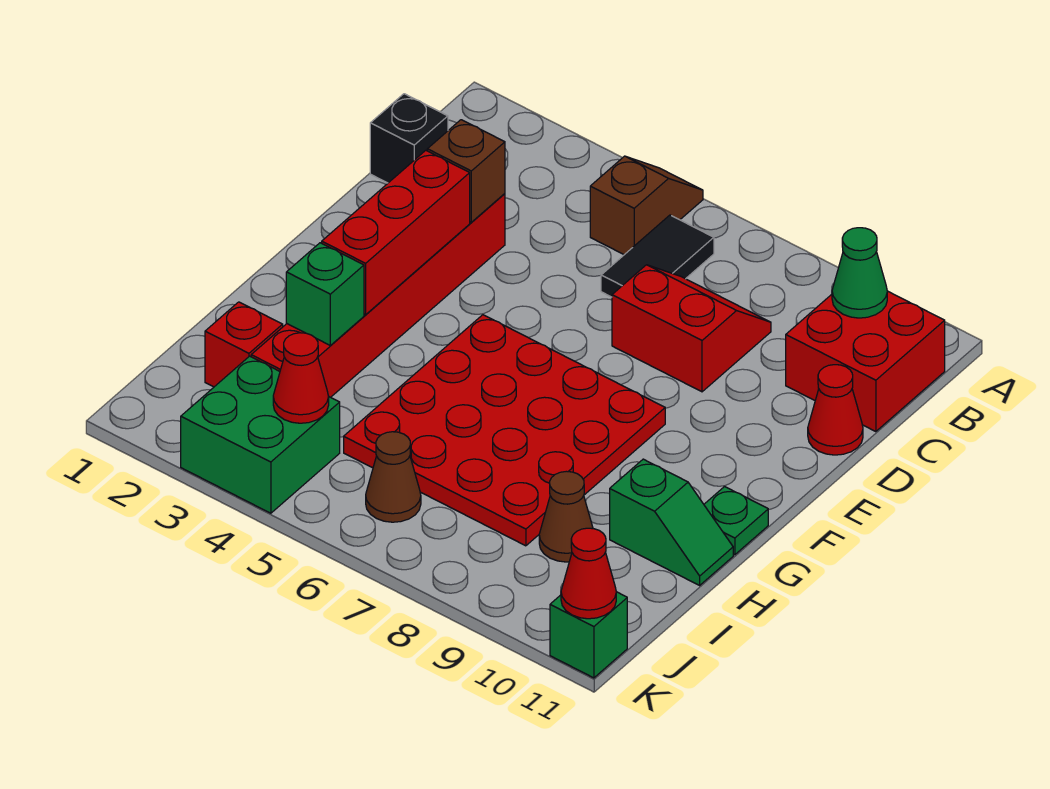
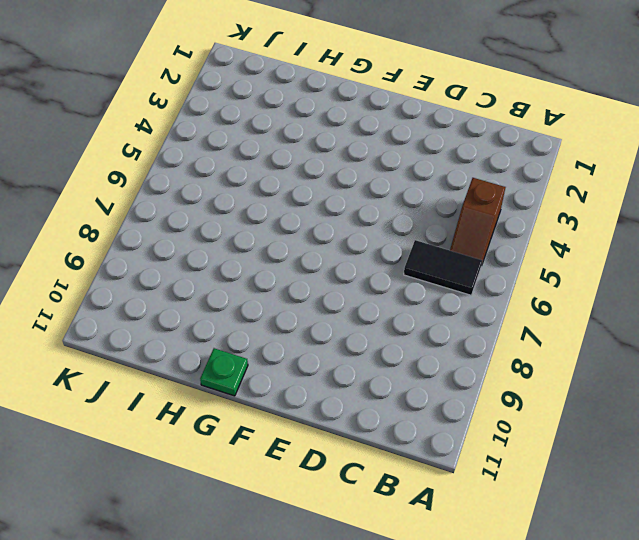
brown 1x2 slope [450,178,505,264] -> brown 1x2 slope turned to [590,156,703,255]
none -> red 2x2 brick [786,291,945,432]
none -> black 1x1 brick [370,94,448,183]
none -> red 2x2 slope [612,265,771,392]

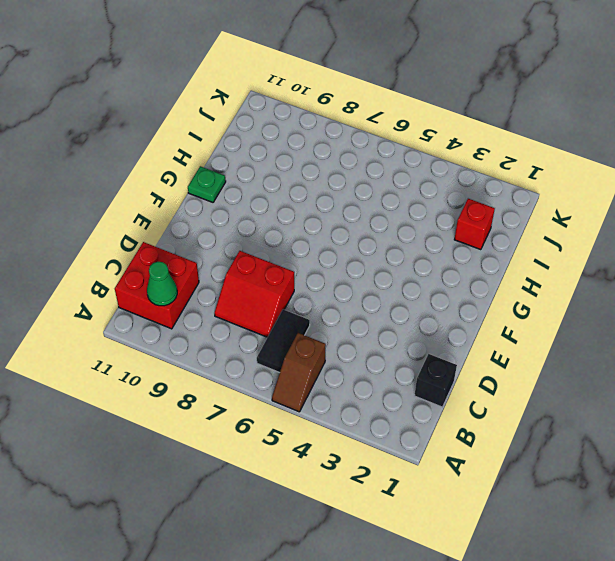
none -> red 1x6 brick [251,194,505,397]
none -> red 1x1 cone [808,365,863,455]
none -> red 4x4 plate [344,315,665,546]

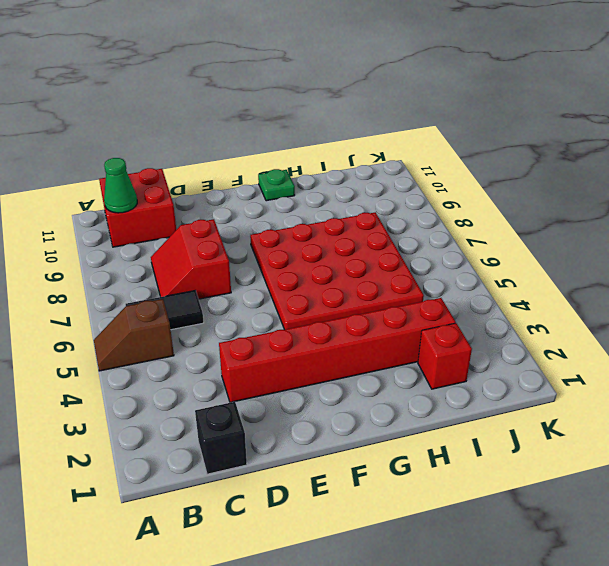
none -> red 1x1 cone [808,365,863,455]
none -> green 1x2 slope [610,459,733,585]
none -> brown 1x1 cone [539,471,593,562]

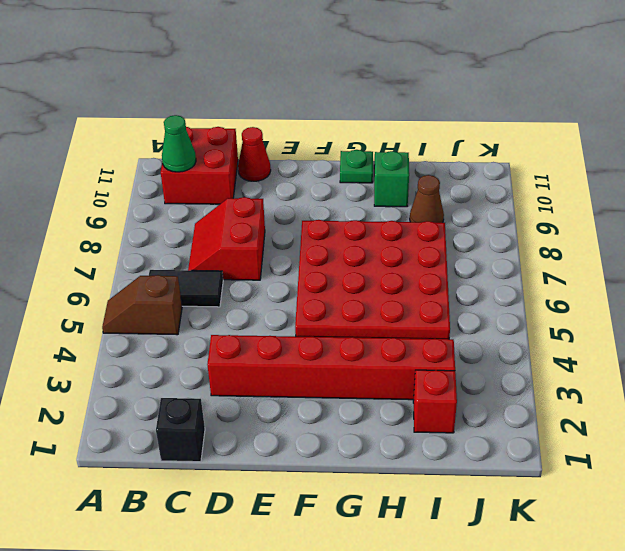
none -> green 2x2 brick [181,356,340,513]
none -> brown 1x1 cone [366,432,421,522]
none -> green 1x1 brick [550,592,627,678]

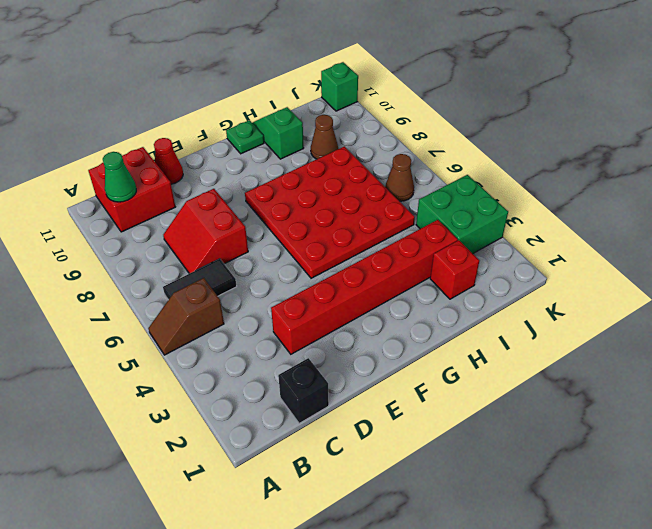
none -> brown 1x1 brick [427,120,505,222]
none -> red 1x3 brick [322,150,470,315]
none -> green 1x1 brick [286,243,364,345]

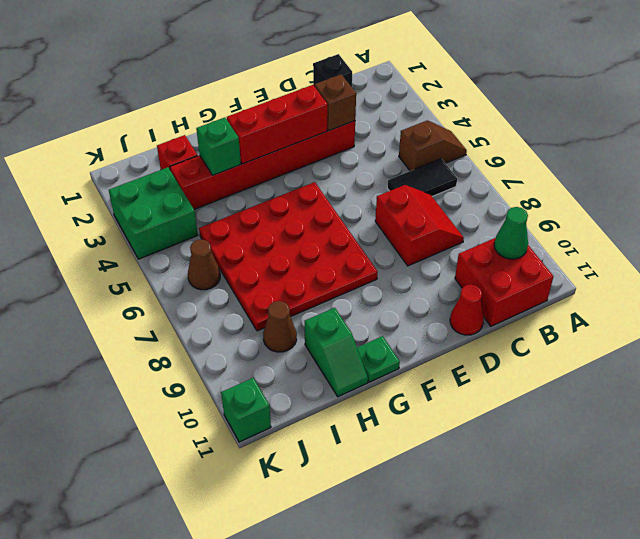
none -> red 1x1 cone [273,333,329,423]
none -> red 1x1 cone [561,528,616,619]

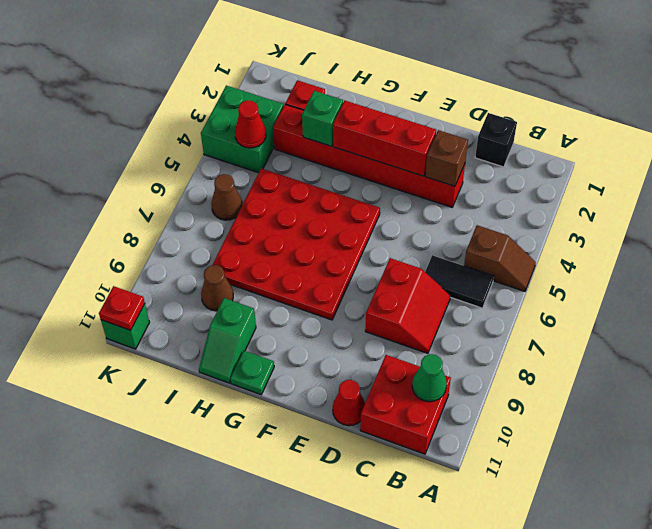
red 1x1 plate [99,286,145,330] -> red 1x1 cone [561,528,616,619]

